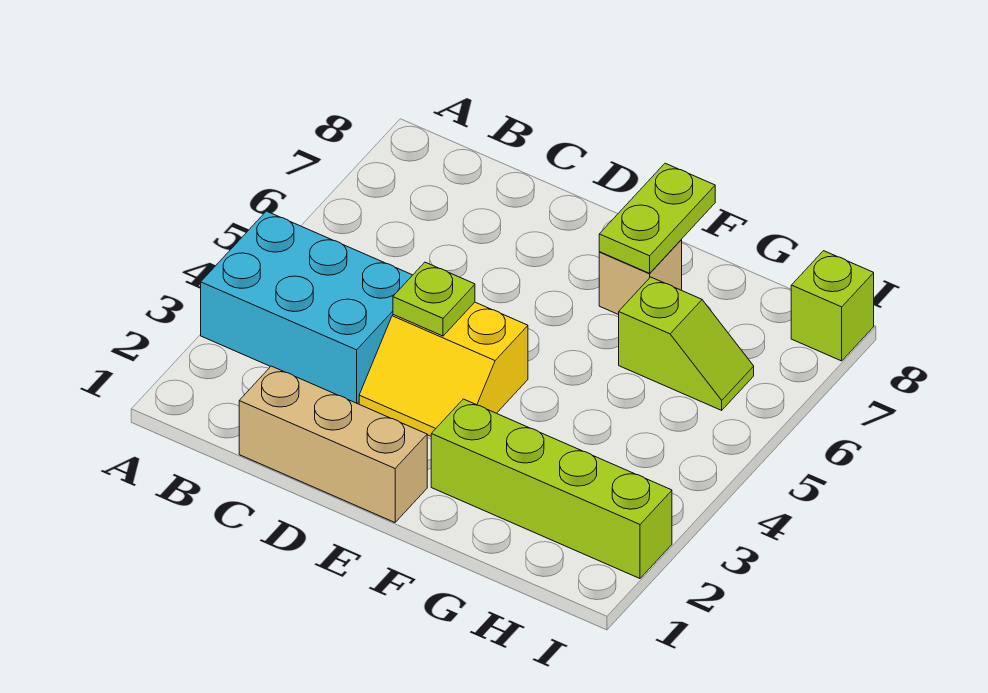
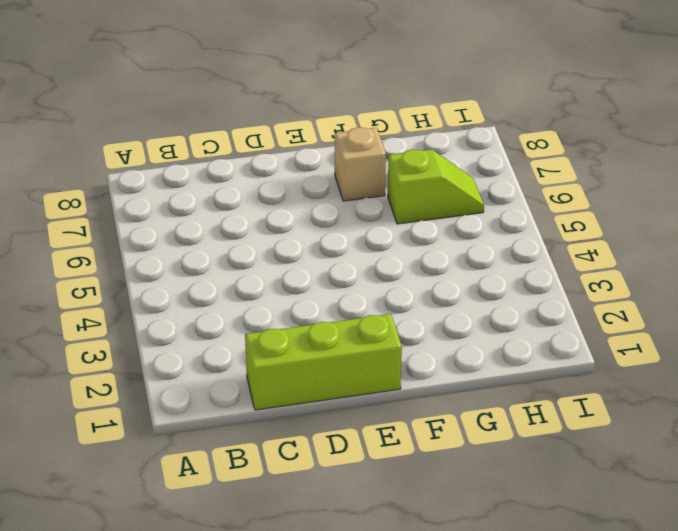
lime 1x3 brick [245,314,402,410] -> tan 1x3 brick [239,366,427,522]
none -> cyan 2x3 brick [201,211,412,403]
none -> yellow 2x2 slope [359,302,528,436]

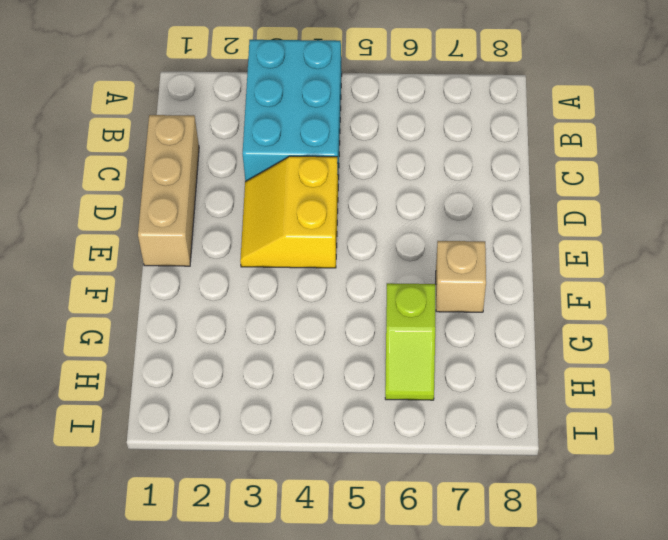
none -> lime 1x4 brick [431,399,672,578]
none -> lime 1x1 brick [791,251,874,361]

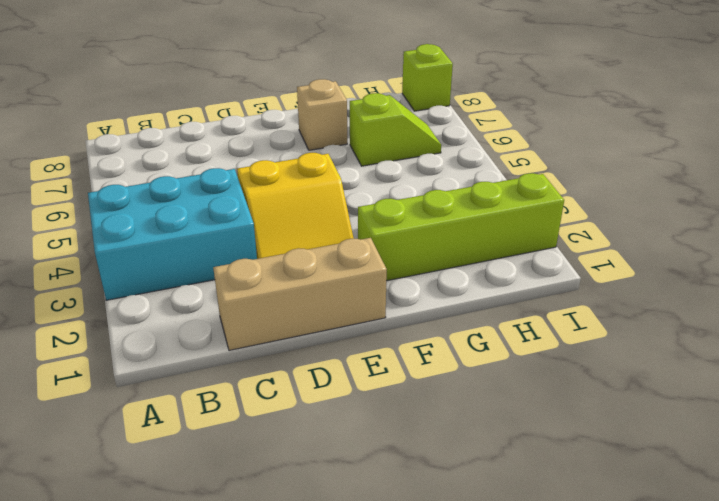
none -> lime 1x1 plate [393,262,475,336]
none -> lime 1x2 plate [599,163,715,273]

